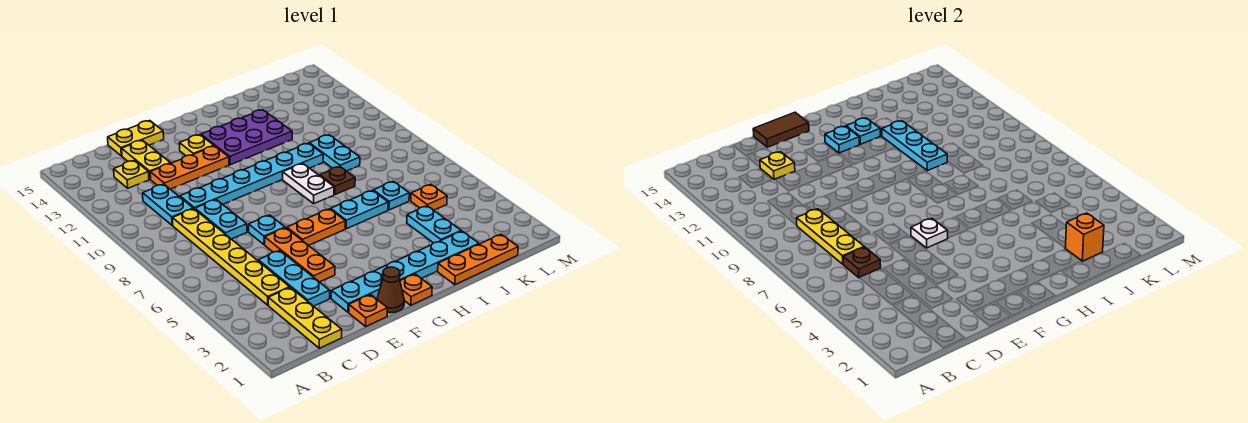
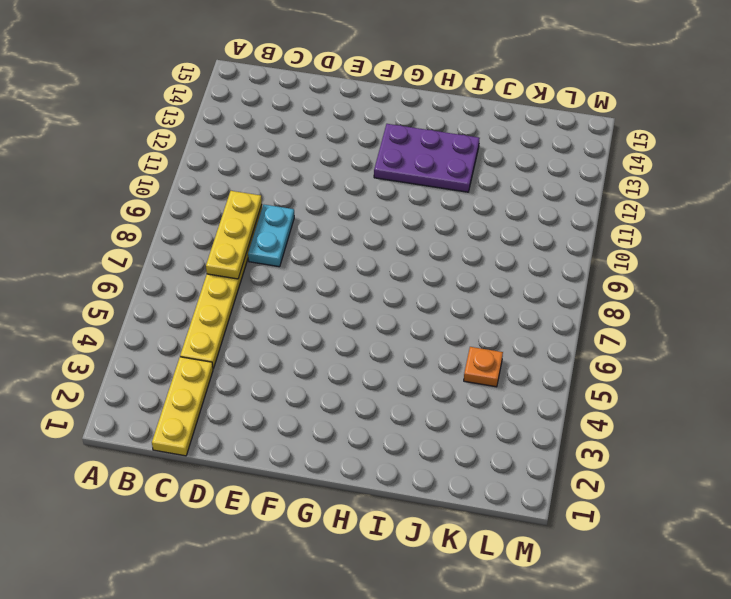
none -> cyan 1x2 plate [143,184,193,225]
none -> yellow 1x1 plate [114,160,149,188]
none -> cyan 1x3 plate [258,250,330,306]
none -> cyan 1x6 plate [180,143,323,209]

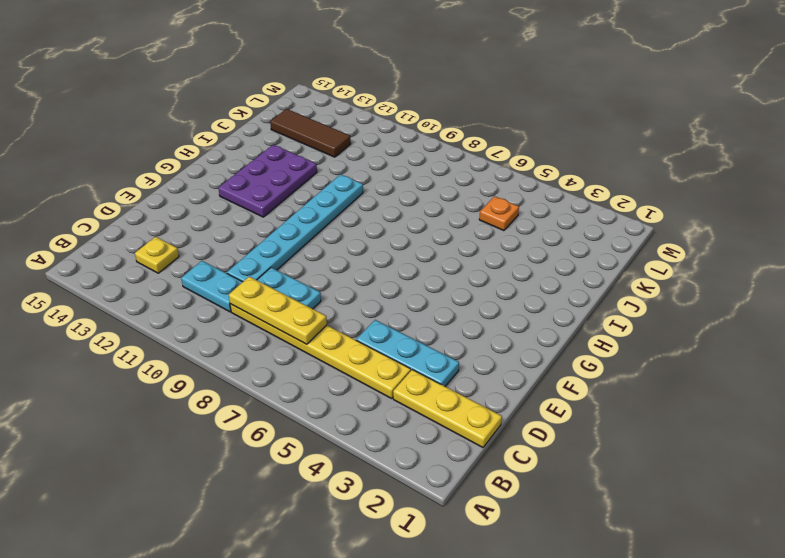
brown 1x3 tile [270,109,351,157] -> none
none -> orange 1x3 plate [150,146,229,189]
none -> yellow 1x2 plate [122,140,171,179]
none -> yellow 1x2 plate [108,121,164,156]
none -> orange 1x1 plate [349,295,387,326]

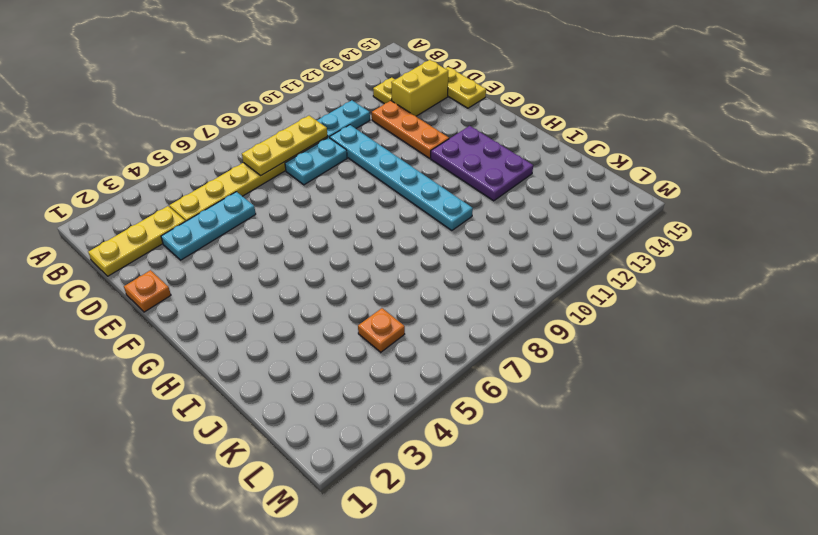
yellow 1x2 brick [391,60,448,116] -> yellow 1x2 plate [122,140,171,179]
none -> cyan 1x6 plate [331,231,479,312]
none -> orange 1x3 plate [265,228,335,282]
none -> cyan 1x1 plate [249,215,285,245]
none -> brown 1x1 cone [377,267,404,313]

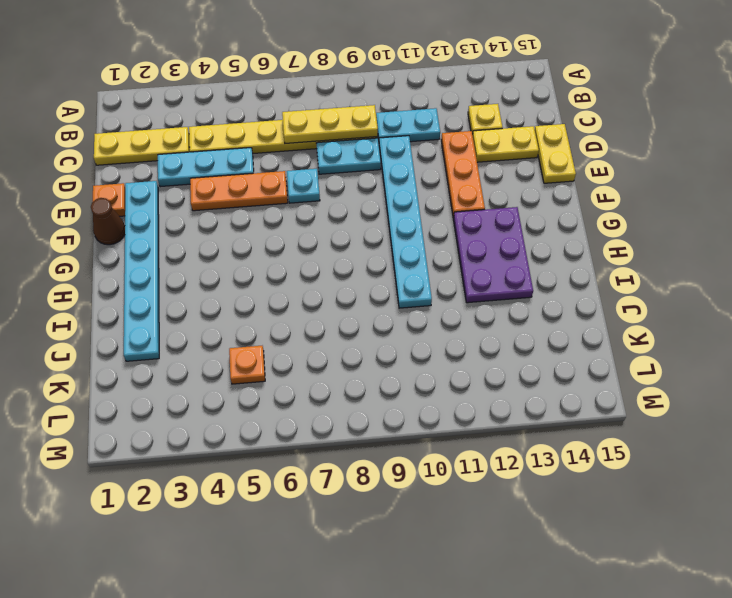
none -> orange 1x2 plate [287,209,345,245]
none -> yellow 1x1 plate [180,135,214,156]
none -> orange 1x1 plate [400,274,432,305]
none -> cyan 1x2 plate [331,190,388,229]

